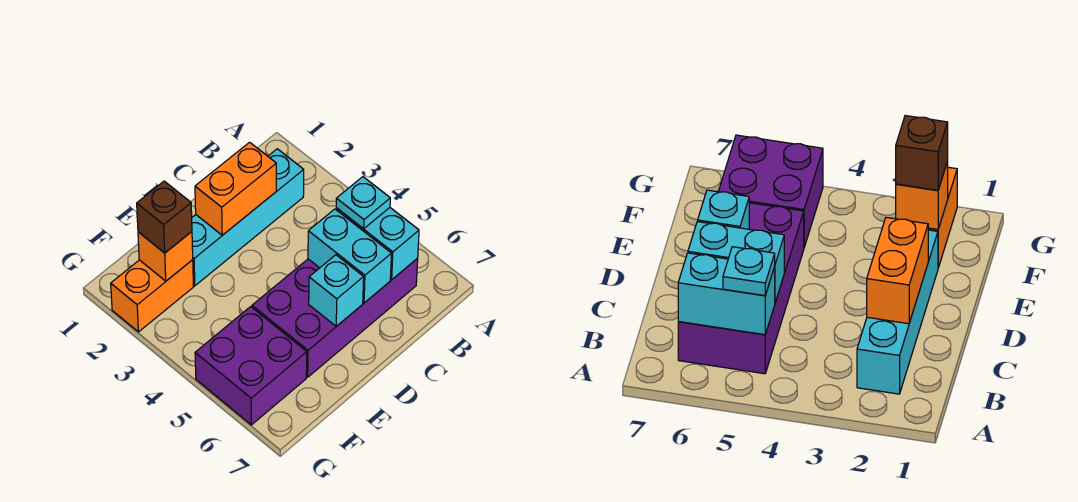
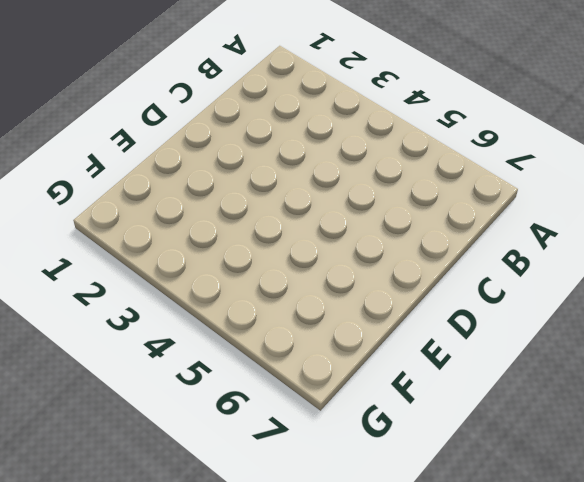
none -> cyan 1x4 brick [192,149,304,286]
none -> purple 2x4 brick [252,258,418,377]

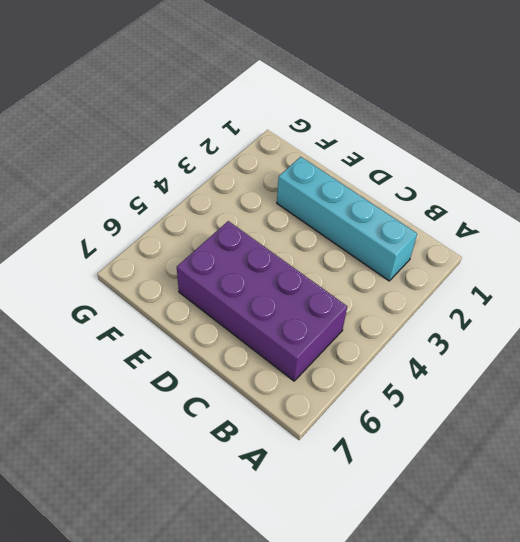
none -> orange 1x2 brick [111,260,193,332]
none -> purple 2x2 brick [195,307,307,425]

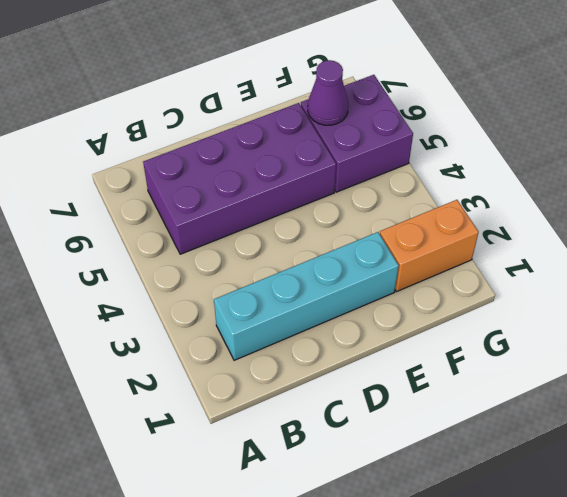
purple 1x1 cone [308,60,348,125] -> none
none -> cyan 1x2 brick [336,208,419,280]
none -> orange 1x2 brick [195,142,276,235]

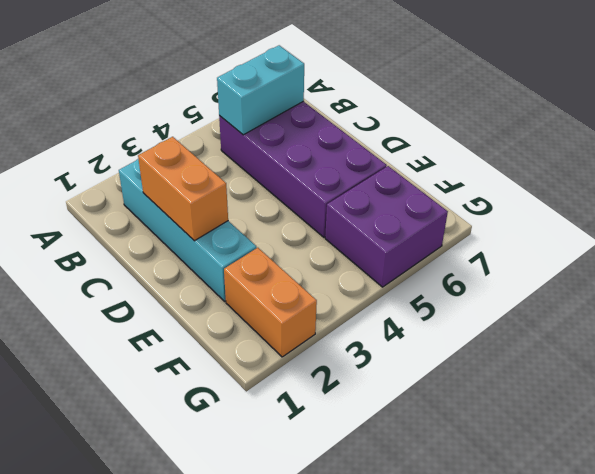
none -> cyan 1x2 brick [308,209,391,303]
none -> cyan 1x1 brick [309,255,364,326]

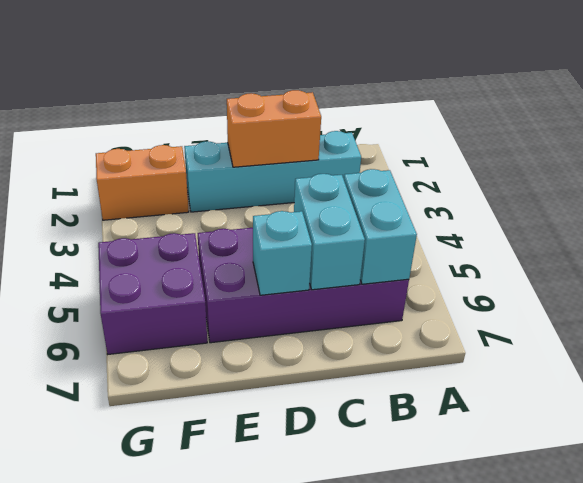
none -> orange 1x1 brick [138,232,193,281]
none -> cyan 1x1 plate [336,177,390,229]

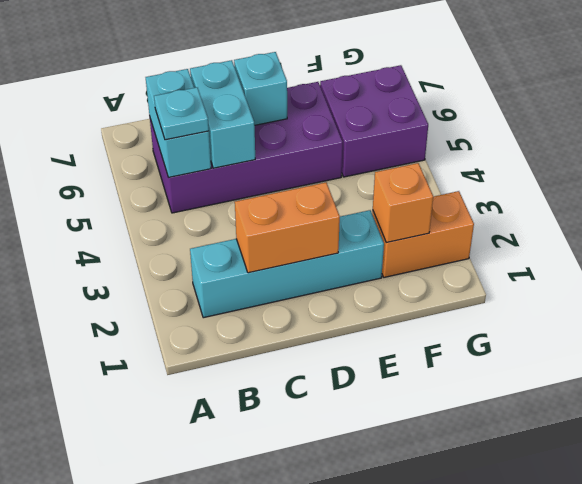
none -> brown 1x1 brick [137,181,192,253]

